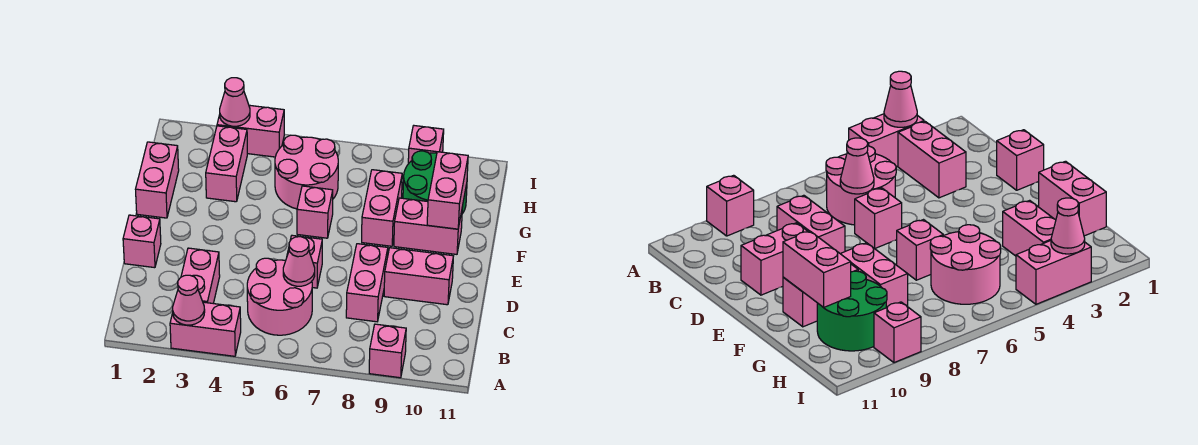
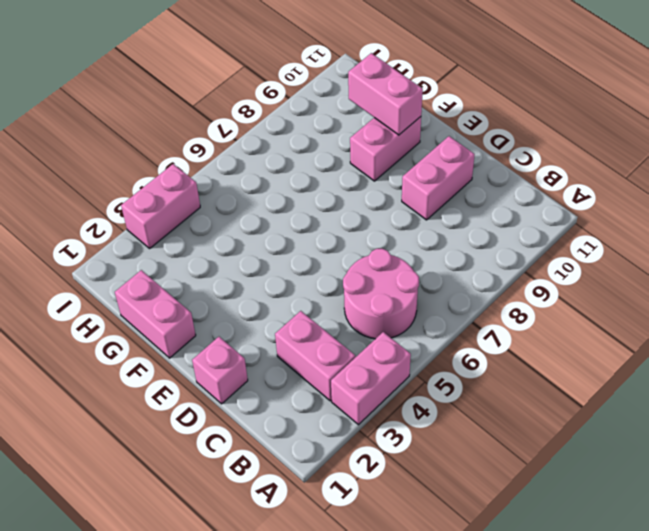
none -> pink 1x1 brick [369,324,406,378]
none -> pink 1x2 brick [346,244,388,322]
none -> pink 1x1 brick [287,235,322,288]

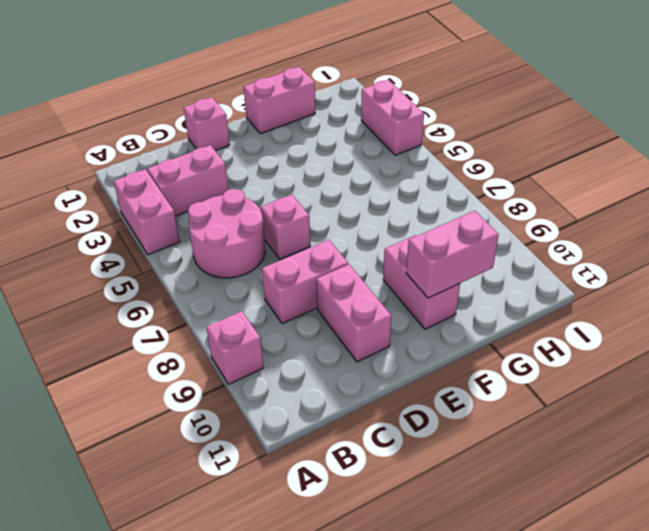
none -> pink 1x1 brick [297,186,333,238]
none -> pink 1x2 brick [362,170,402,246]
none -> pink 1x2 brick [206,126,247,202]

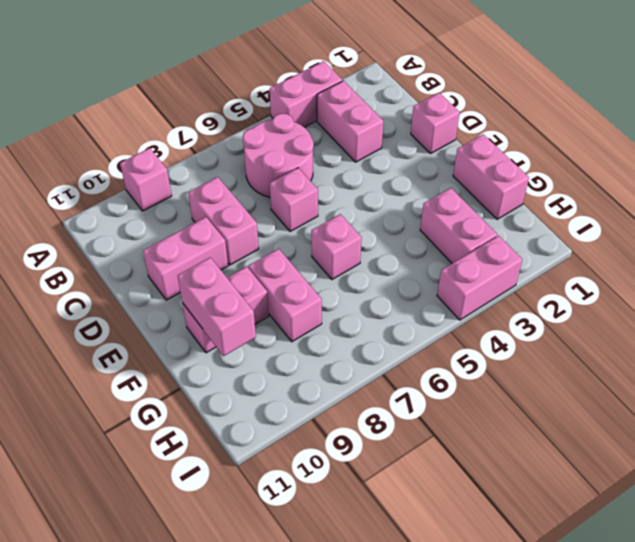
none -> pink 2x2 round brick [275,135,338,209]
none -> green 2x2 round brick [403,151,467,214]
none -> pink 1x1 brick [408,126,444,164]

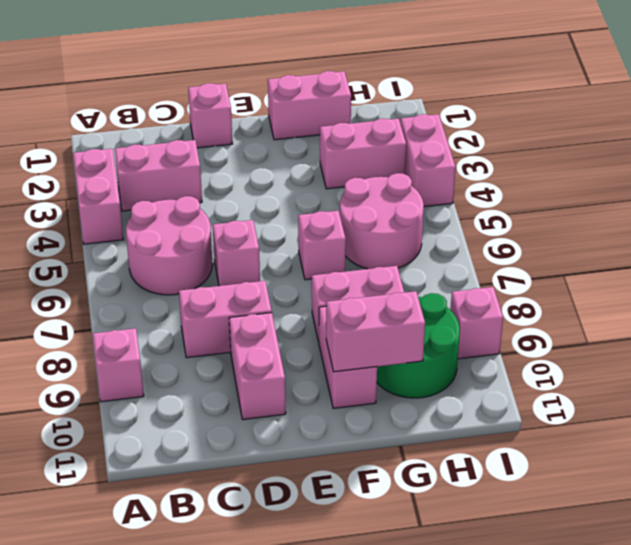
none -> pink 1x1 cone [173,275,205,325]
none -> pink 1x1 cone [283,237,315,286]
none -> pink 1x1 cone [220,78,250,126]

